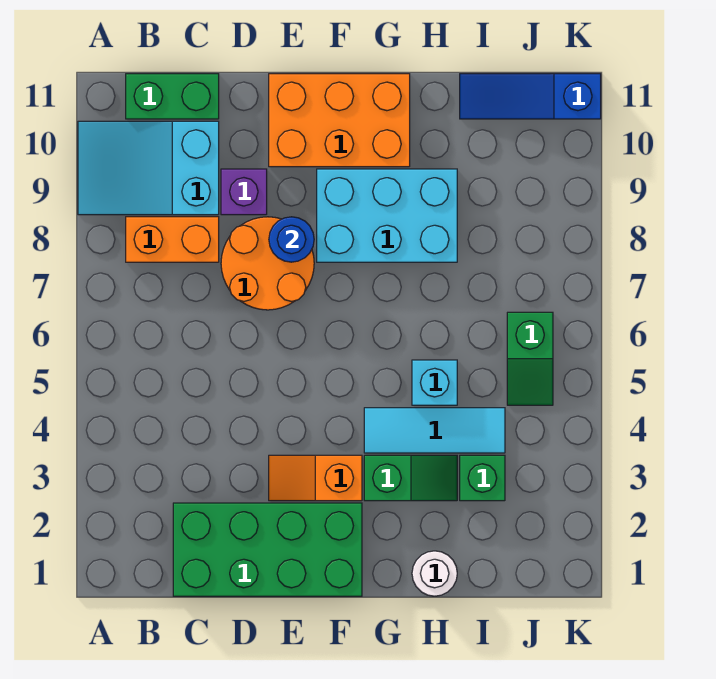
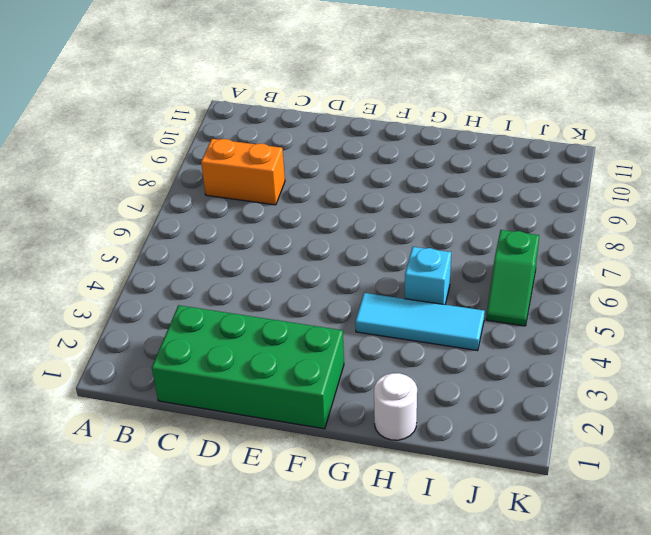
none -> cyan 2x3 slope [78,121,219,215]
none -> green 1x2 brick [126,74,219,119]
none -> orange 2x2 round brick [221,217,314,310]

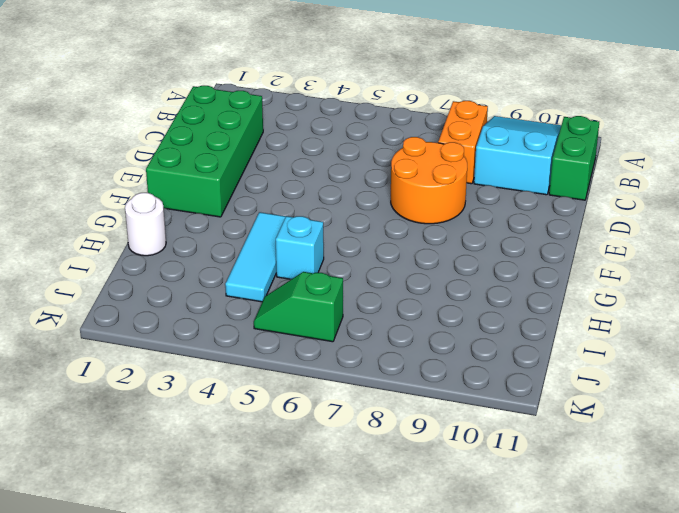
none -> purple 1x1 brick [221,169,267,215]
none -> orange 1x2 slope [269,455,362,501]
none -> orange 2x3 brick [269,74,410,167]

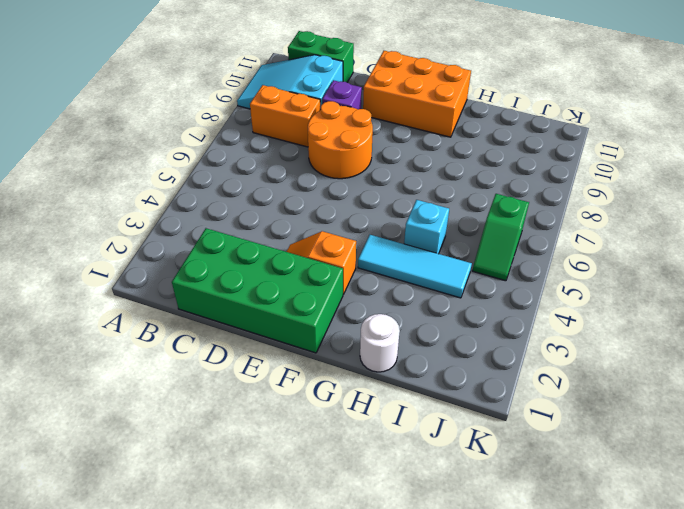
none -> cyan 2x3 brick [317,169,457,262]
none -> green 1x2 slope [364,455,457,501]
none -> green 1x1 brick [460,455,505,501]

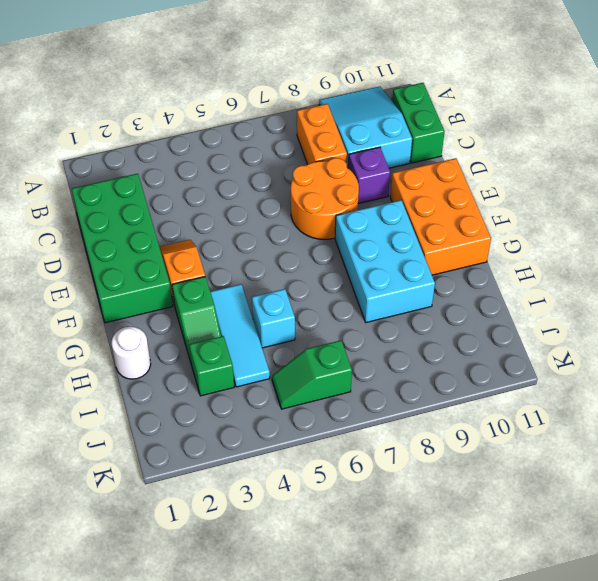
none -> blue 1x3 slope [460,74,601,119]
none -> blue 1x1 round brick [269,217,314,262]

